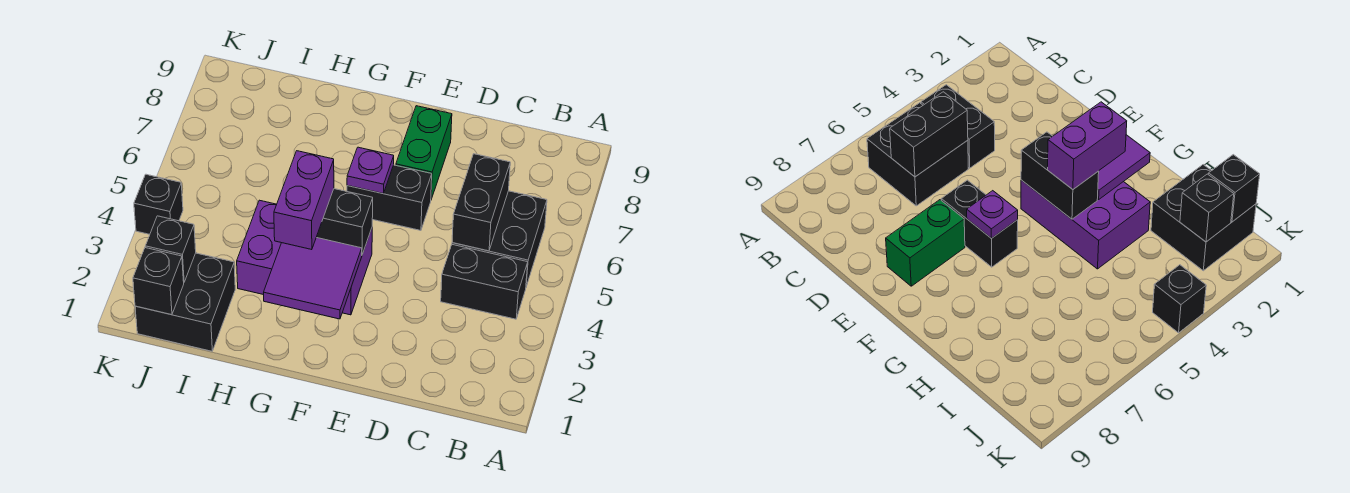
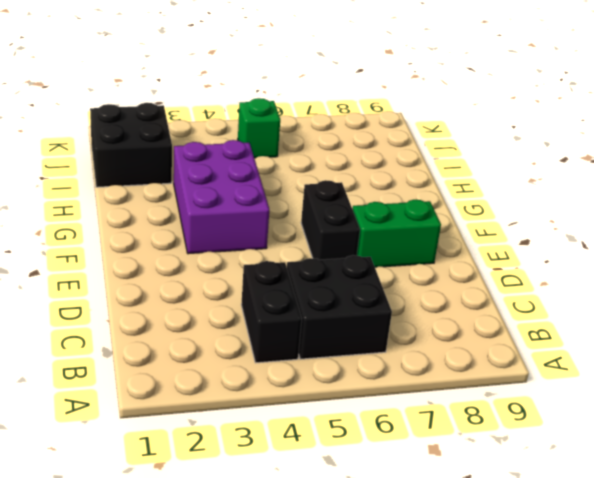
green 1x1 brick [238,98,280,158] -> none
none -> black 1x1 brick [134,174,183,234]
none -> black 1x2 brick [452,154,510,251]
none -> purple 2x2 tile [264,238,362,319]

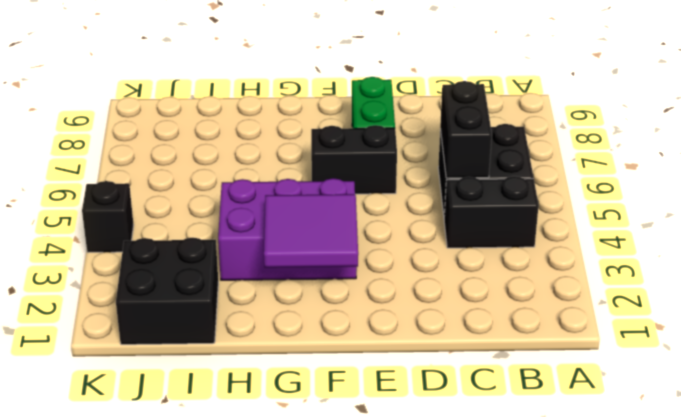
none -> black 1x2 brick [316,189,373,254]
none -> purple 1x1 plate [347,147,394,194]
none -> black 1x1 brick [133,248,184,315]

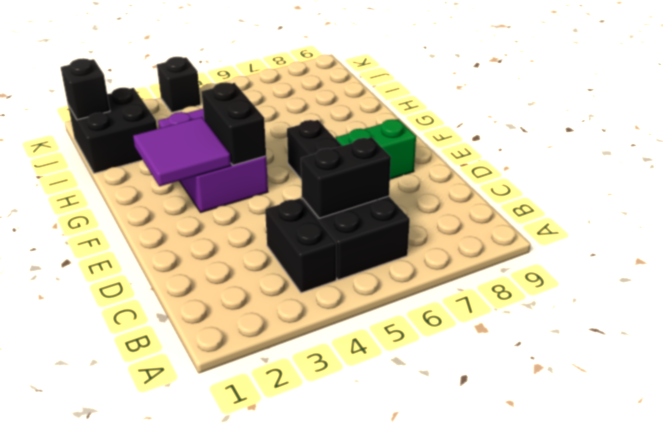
none -> purple 1x1 plate [347,147,394,194]
none -> black 1x1 brick [145,216,196,282]
none -> purple 1x2 brick [274,151,334,250]

